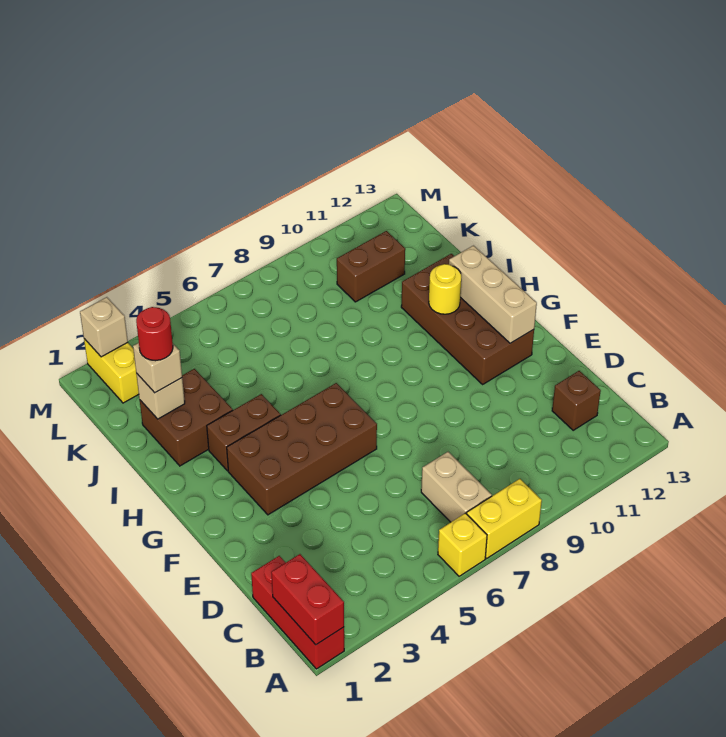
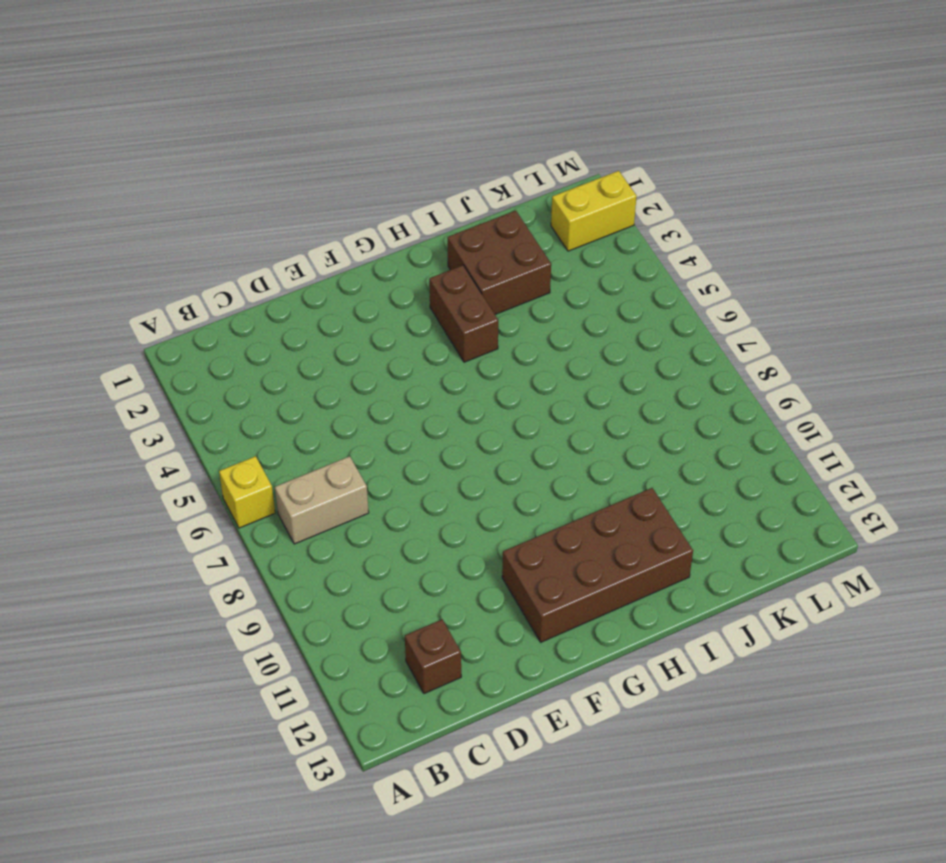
none -> red 1x3 brick [251,556,344,669]
none -> yellow 1x2 brick [467,479,542,558]
none -> brown 2x4 brick [227,383,377,515]

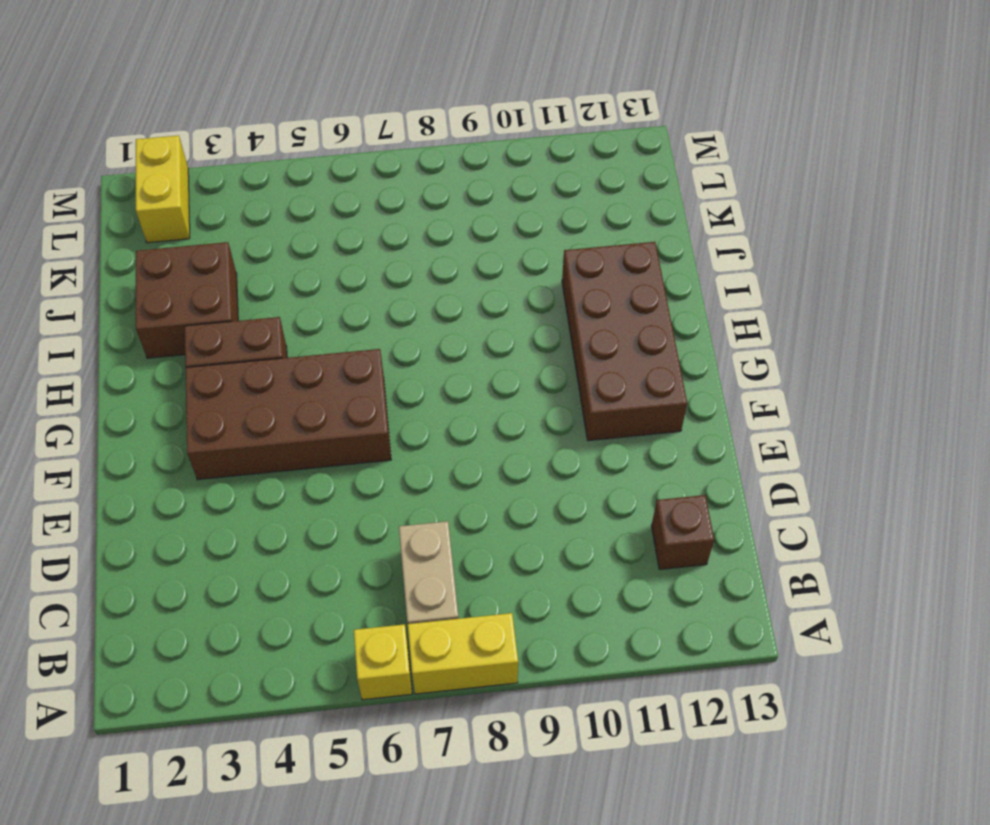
none -> red 1x3 brick [251,556,344,669]
none -> brown 1x2 brick [337,231,405,302]
none -> red 1x2 brick [271,554,344,645]

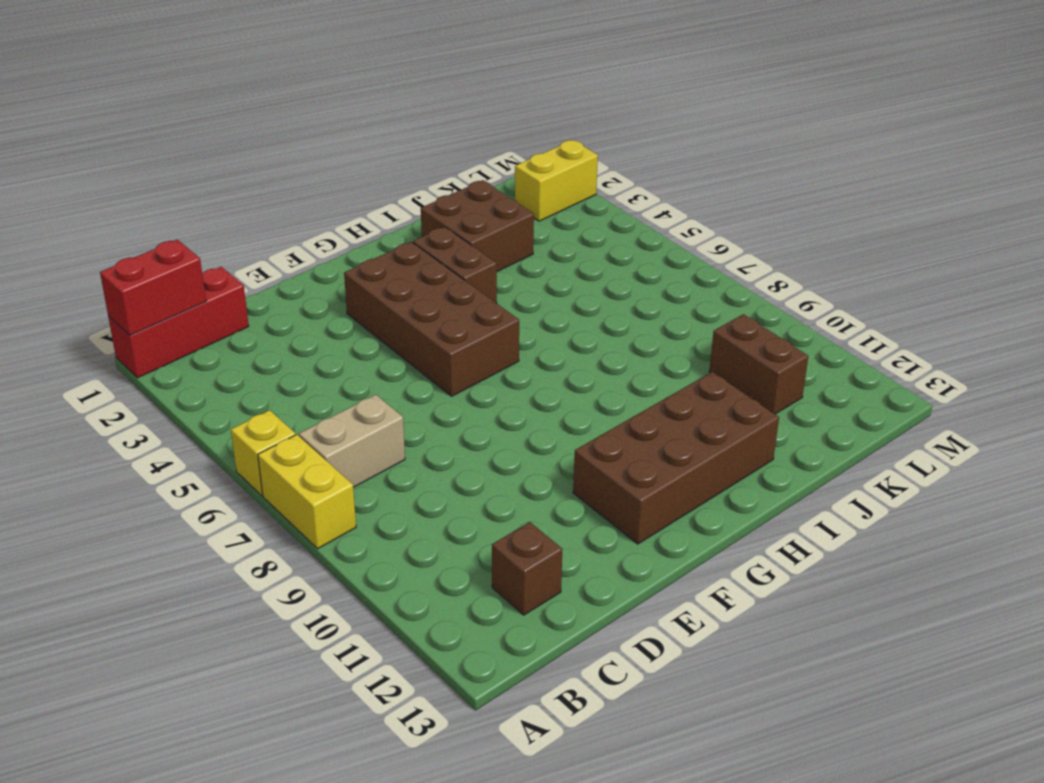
none -> tan 1x3 brick [449,246,537,343]
none -> yellow 1x1 round brick [429,264,461,314]
none -> tan 1x1 brick [136,373,185,419]

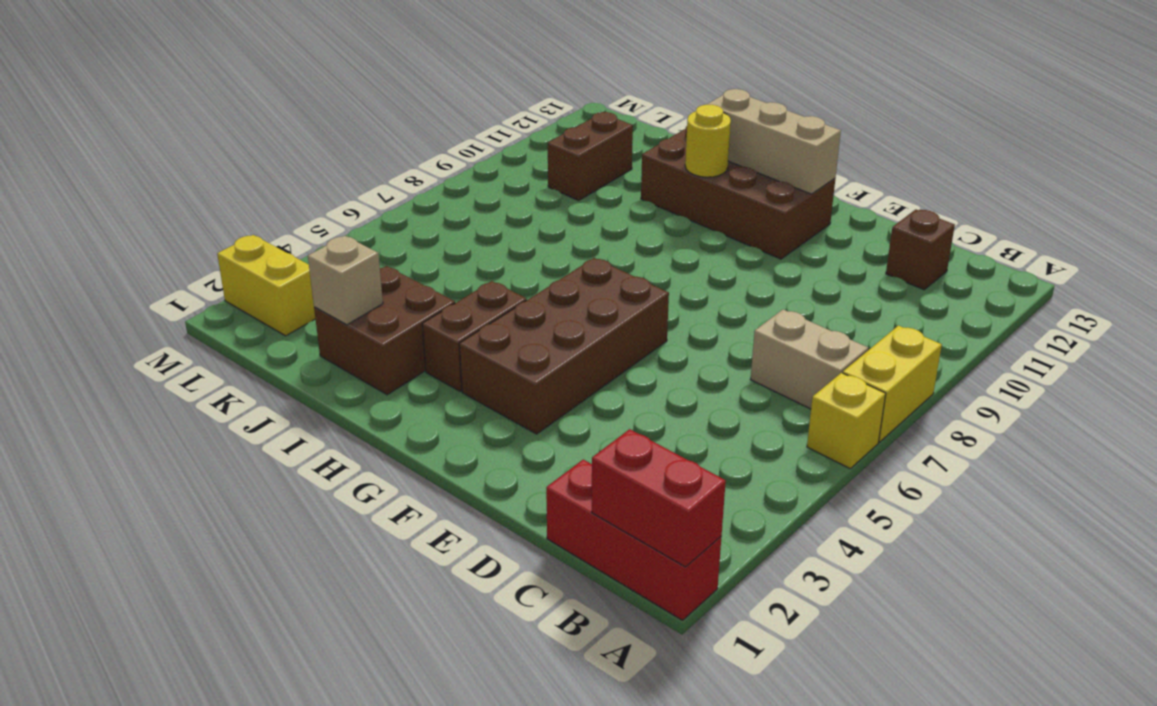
none -> tan 1x1 brick [80,297,128,357]
none -> tan 1x1 brick [133,343,182,393]
none -> red 1x1 round brick [136,307,173,361]

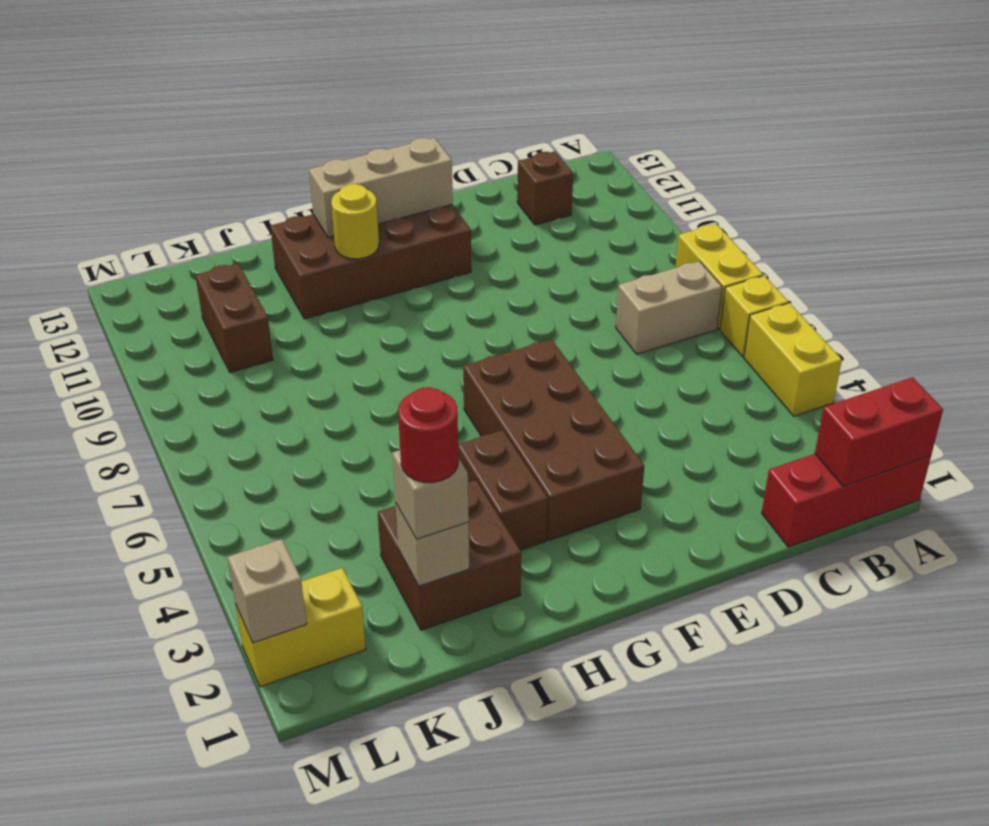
yellow 1x2 brick [744,303,842,416] -> none

